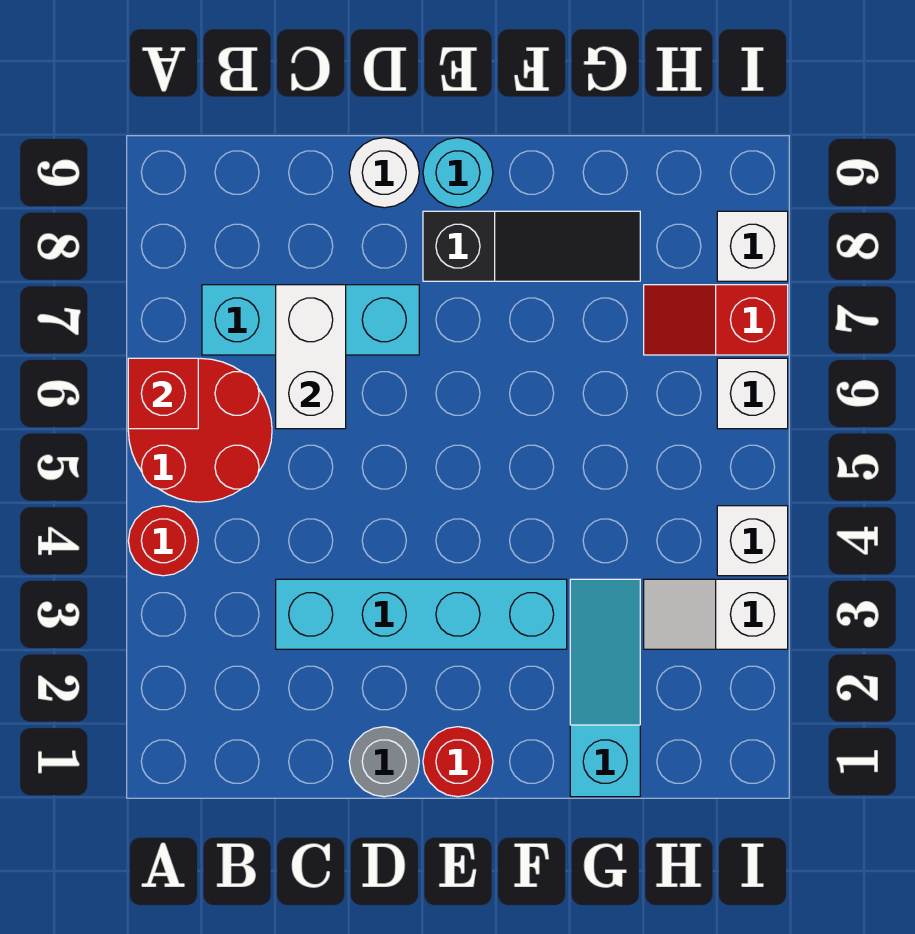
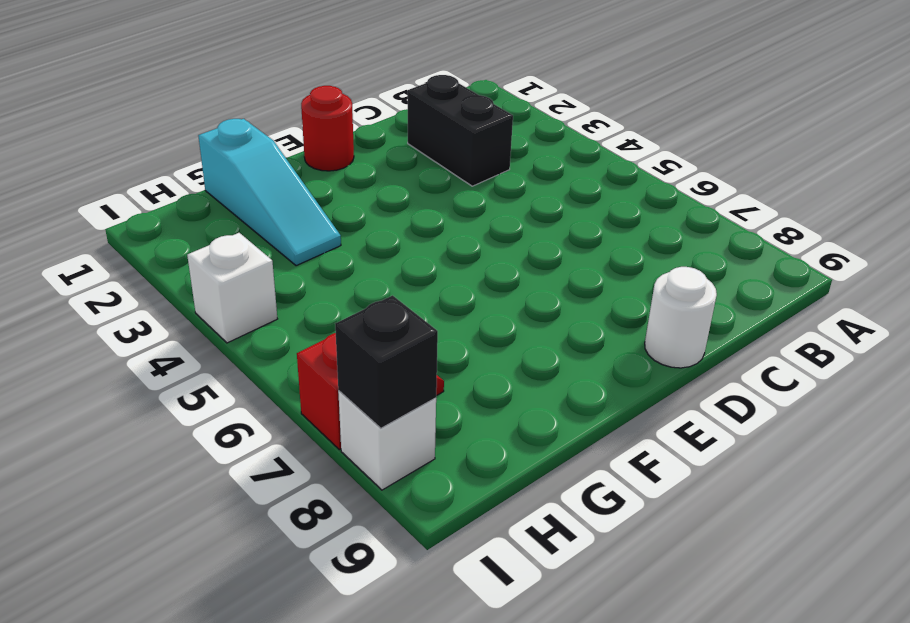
black 1x2 brick [408,75,513,186] -> cyan 1x4 brick [276,579,567,649]
black 1x1 brick [335,295,438,428] -> none
none -> red 1x1 round brick [128,506,198,576]
none -> red 2x2 round brick [128,358,272,502]
none -> cyan 1x3 brick [202,285,419,355]

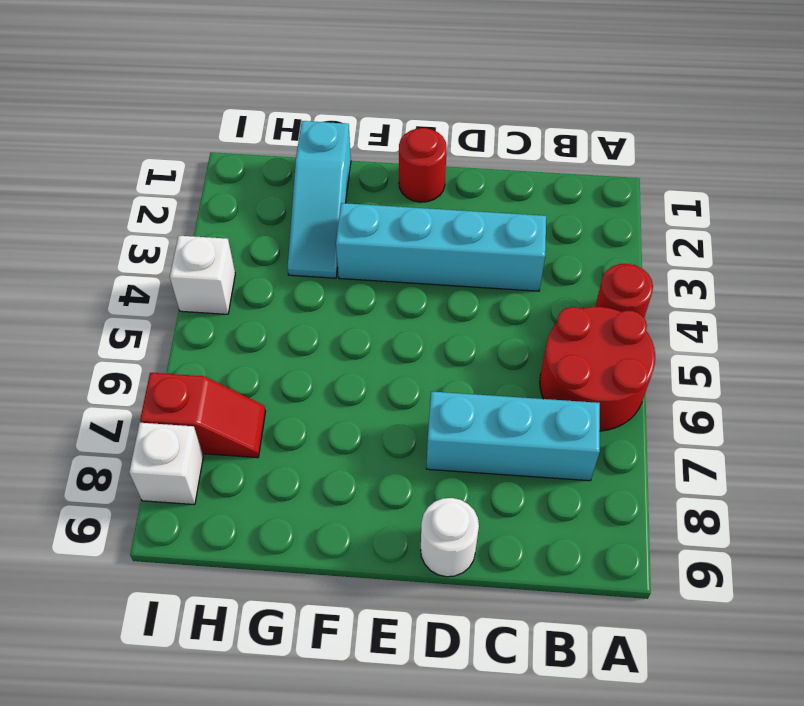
none -> grey 1x1 round brick [349,727,419,797]
none -> black 1x3 slope [423,211,640,281]
none -> cyan 1x1 round brick [423,138,493,208]

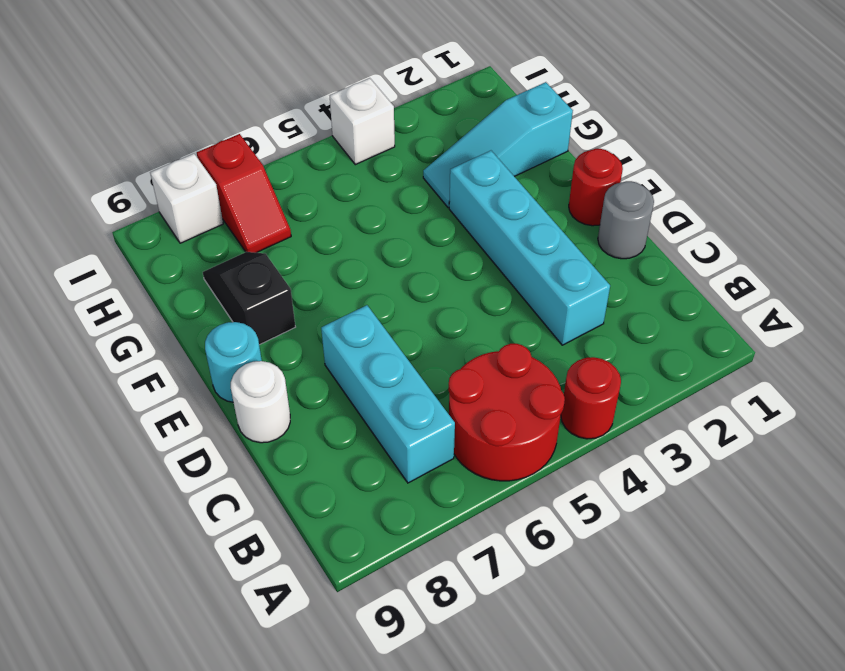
black 1x2 slope [203,252,295,345] -> black 1x3 slope [423,211,640,281]
none -> white 1x2 slope [644,579,788,649]
none -> white 1x1 brick [717,358,788,429]
none -> red 1x1 brick [128,358,198,429]

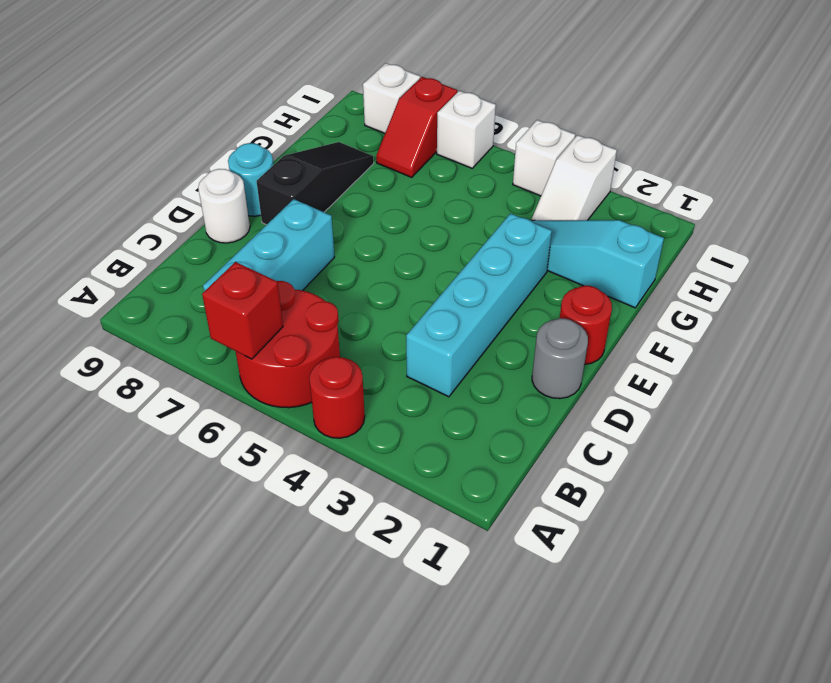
none -> white 1x2 brick [276,285,346,429]

